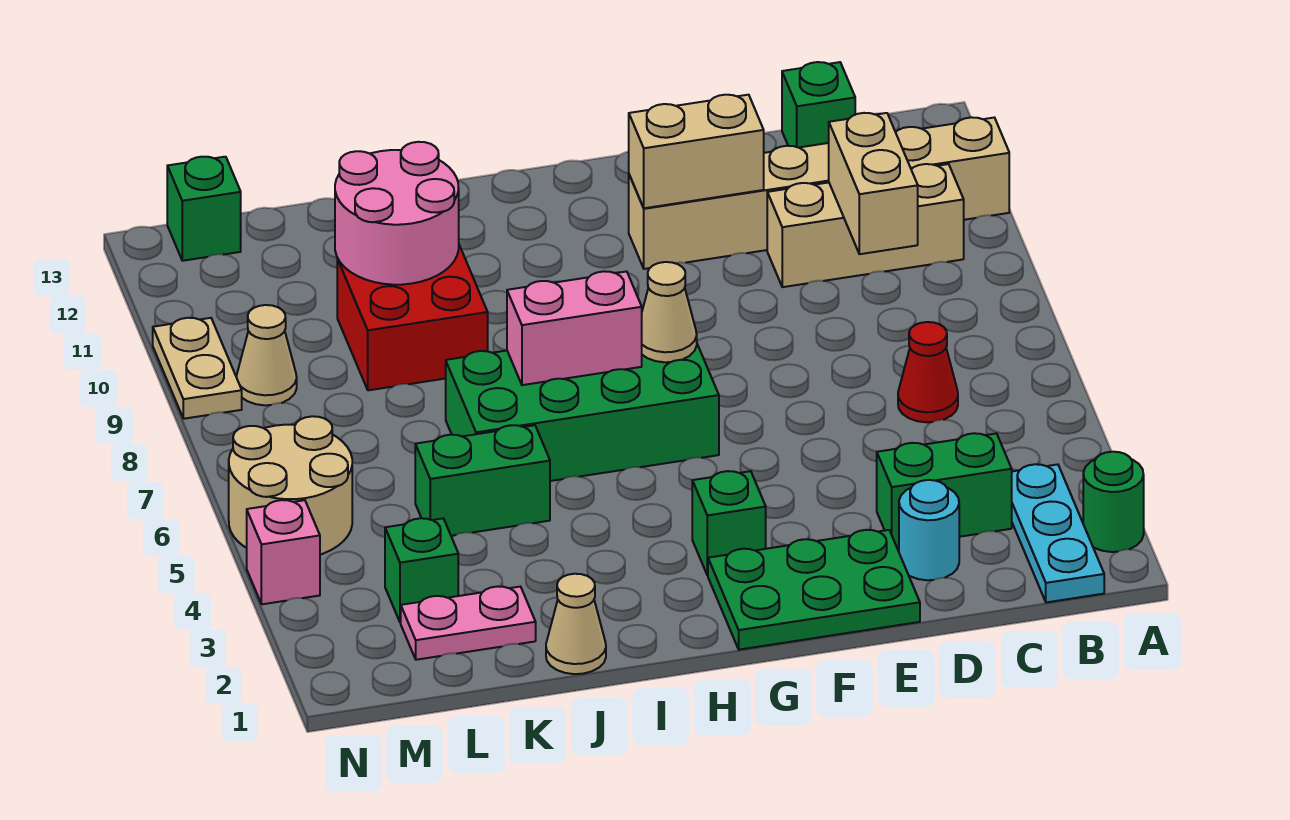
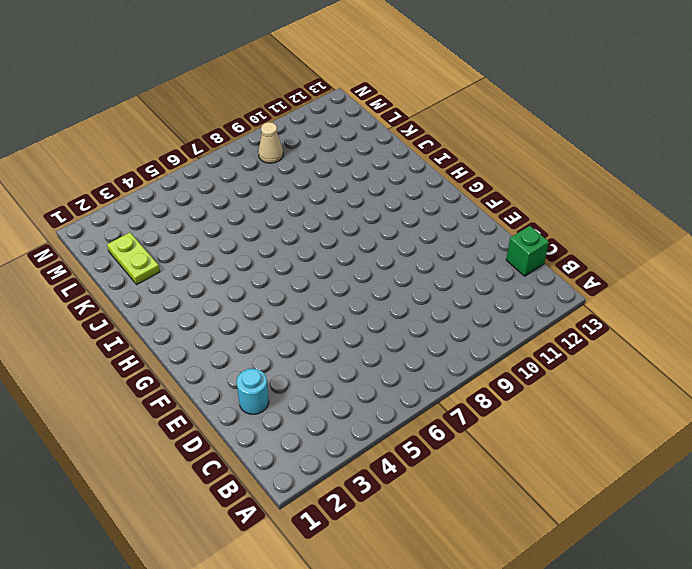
lime 1x2 plate [107,232,160,284] -> pink 1x2 plate [401,586,536,660]
none -> green 1x1 round brick [1083,452,1144,552]
none -> tan 1x6 brick [629,117,1009,269]
none -> cyan 1x3 plate [1012,464,1104,602]

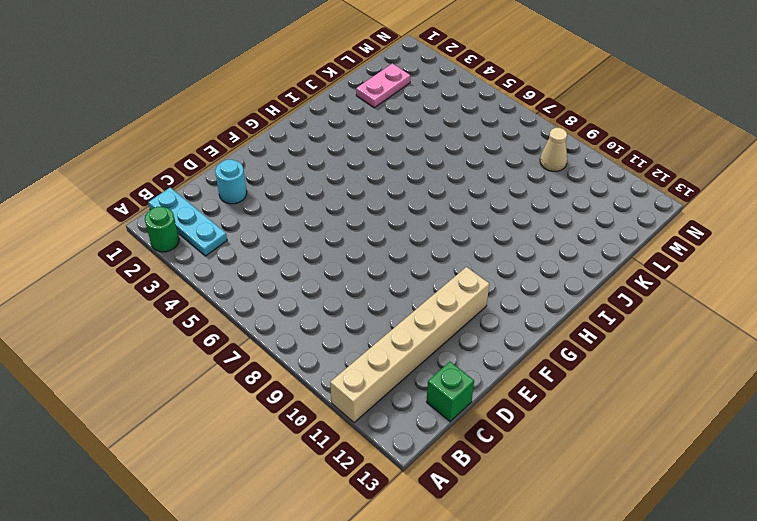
none -> tan 1x3 brick [767,164,964,287]
none -> green 1x2 brick [877,433,1012,546]
none -> red 1x1 cone [898,322,958,422]

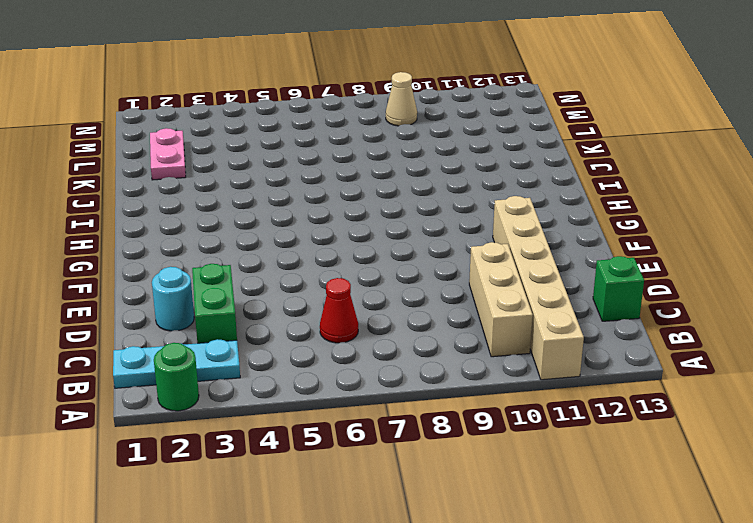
none -> green 2x3 plate [708,530,920,650]
none -> green 1x1 brick [692,471,766,575]
none -> green 2x4 brick [446,344,719,481]

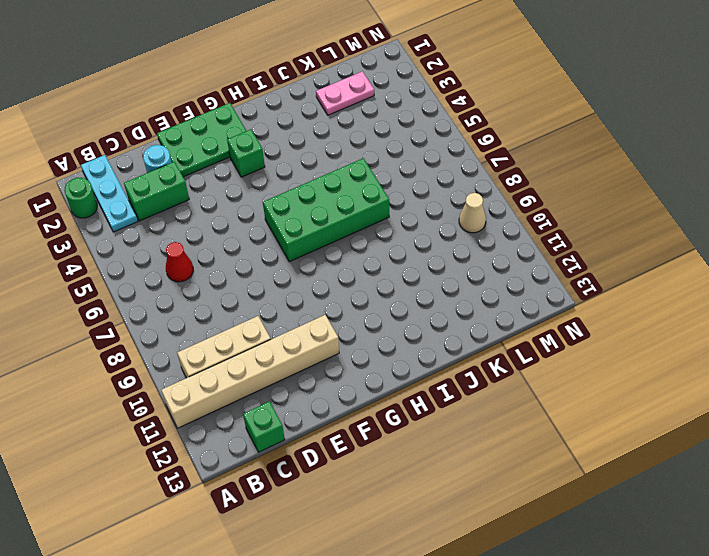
none -> tan 1x1 cone [546,574,606,674]
none -> green 1x2 brick [415,425,550,536]
none -> red 2x2 brick [337,245,488,390]

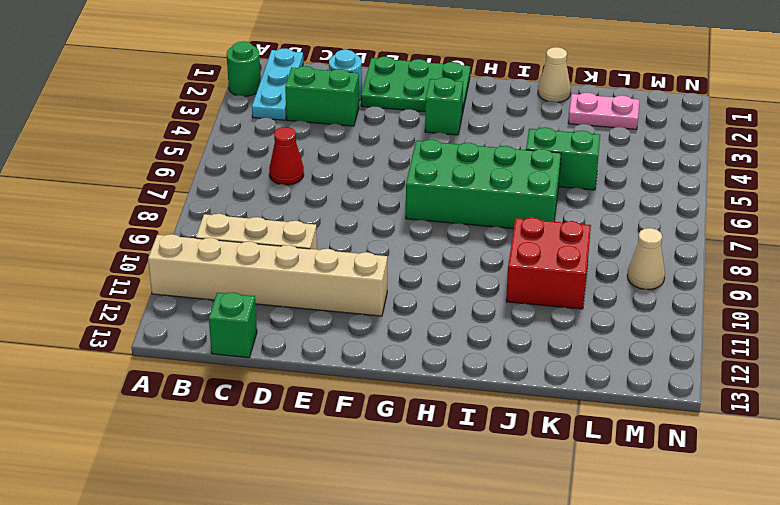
none -> green 1x1 brick [385,518,458,623]
none -> tan 2x2 round brick [229,416,352,554]
none -> green 1x1 brick [167,157,241,261]

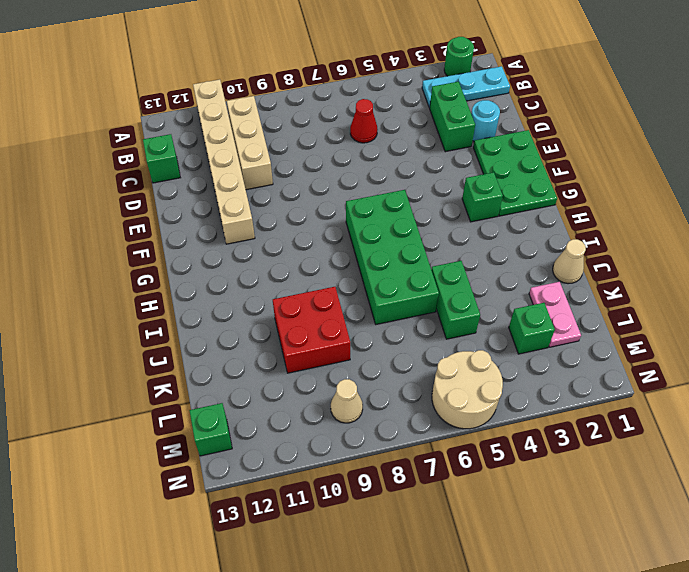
none -> pink 1x1 brick [247,500,320,604]
none -> tan 1x2 plate [153,318,242,419]
none -> tan 1x2 brick [829,113,918,254]

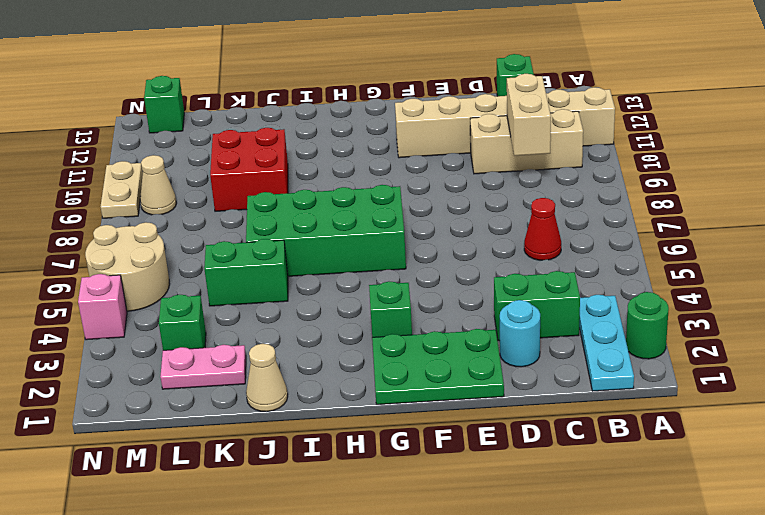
none -> tan 1x2 brick [629,95,764,208]
none -> tan 1x1 cone [642,262,697,362]
none -> pink 1x2 brick [507,271,642,385]

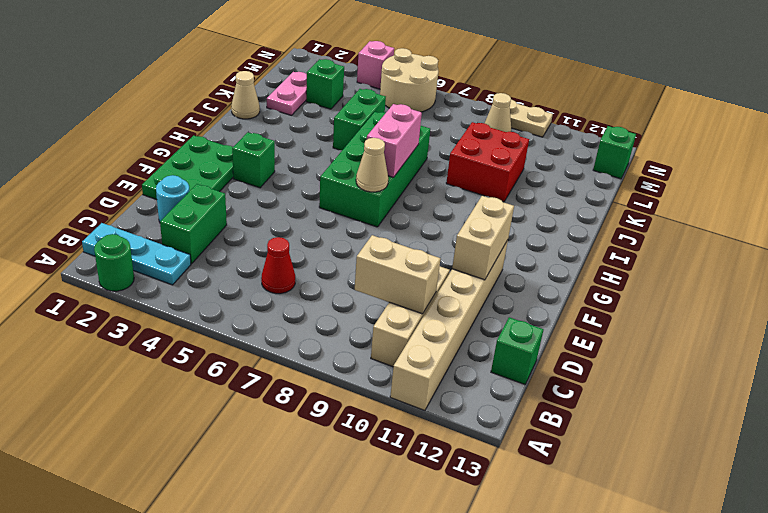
none -> pink 2x2 round brick [335,142,459,285]

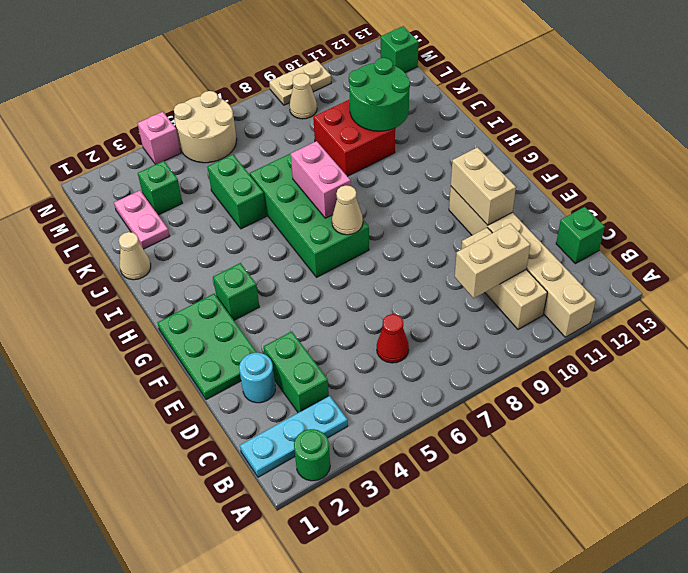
green 2x2 round brick [349,58,410,131] -> pink 2x2 round brick [335,142,459,285]

